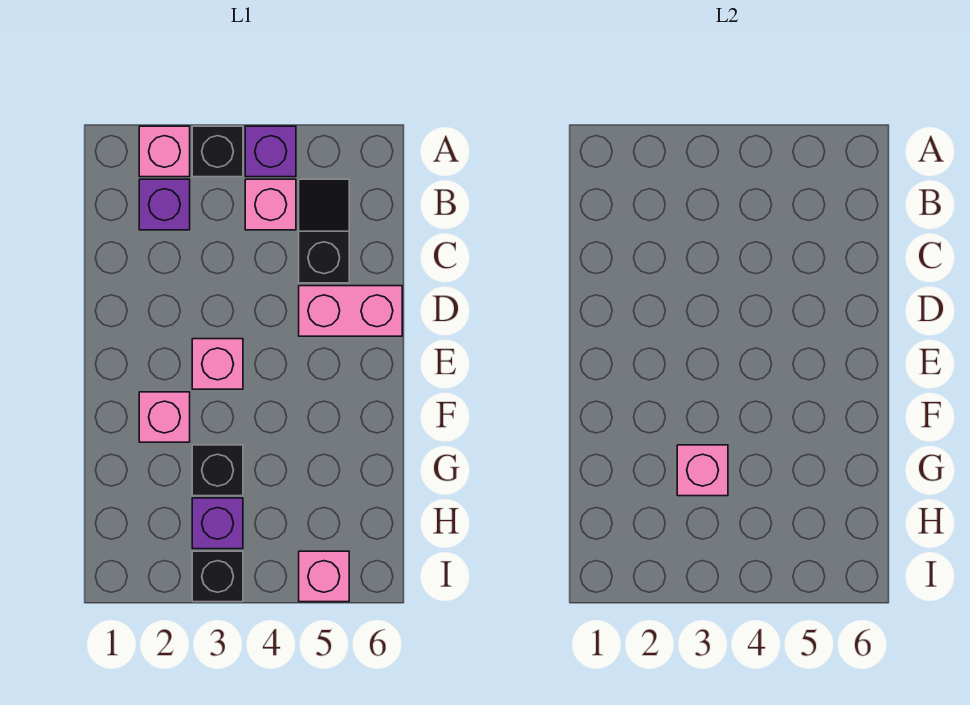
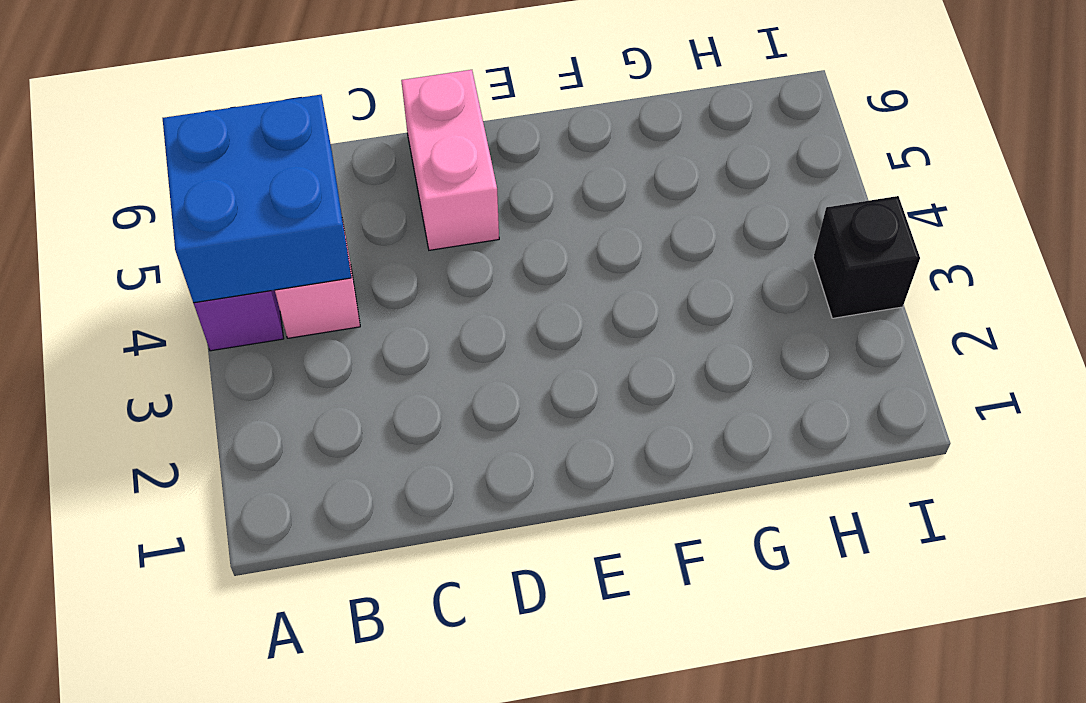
blue 2x2 brick [163,95,351,303] -> none
none -> pink 1x1 brick [139,126,190,177]
none -> black 1x1 brick [192,126,243,177]
none -> purple 1x1 brick [139,179,190,230]

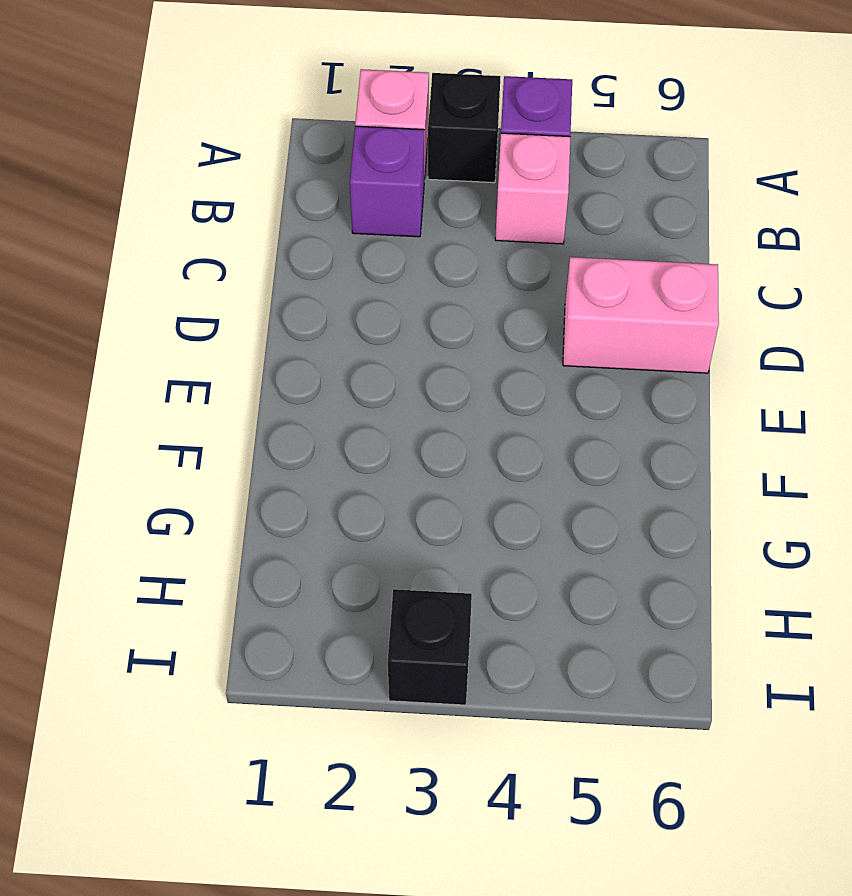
none -> black 1x2 slope [299,179,349,283]
none -> pink 1x1 brick [192,339,243,389]
none -> pink 1x1 brick [139,392,190,442]

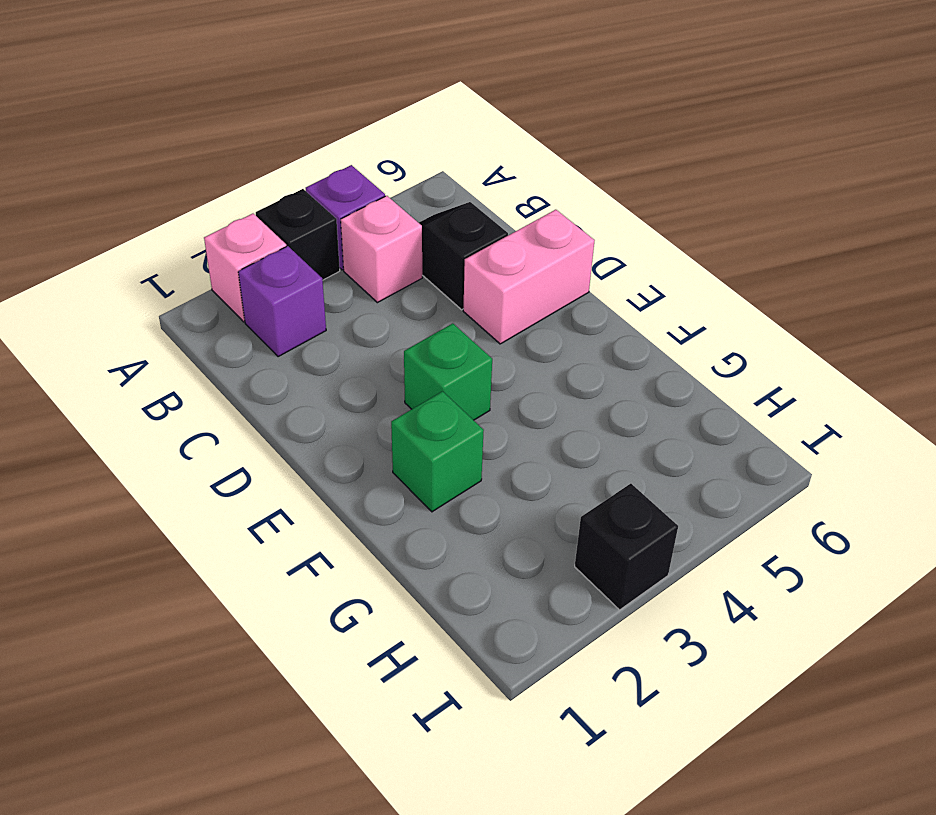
green 1x1 brick [404,323,492,420] -> pink 1x1 brick [192,339,243,389]
green 1x1 brick [391,391,484,512] -> pink 1x1 brick [139,392,190,442]
none -> black 1x1 brick [192,445,243,496]
none -> purple 1x1 brick [192,498,243,549]
none -> pink 1x1 brick [299,551,349,602]

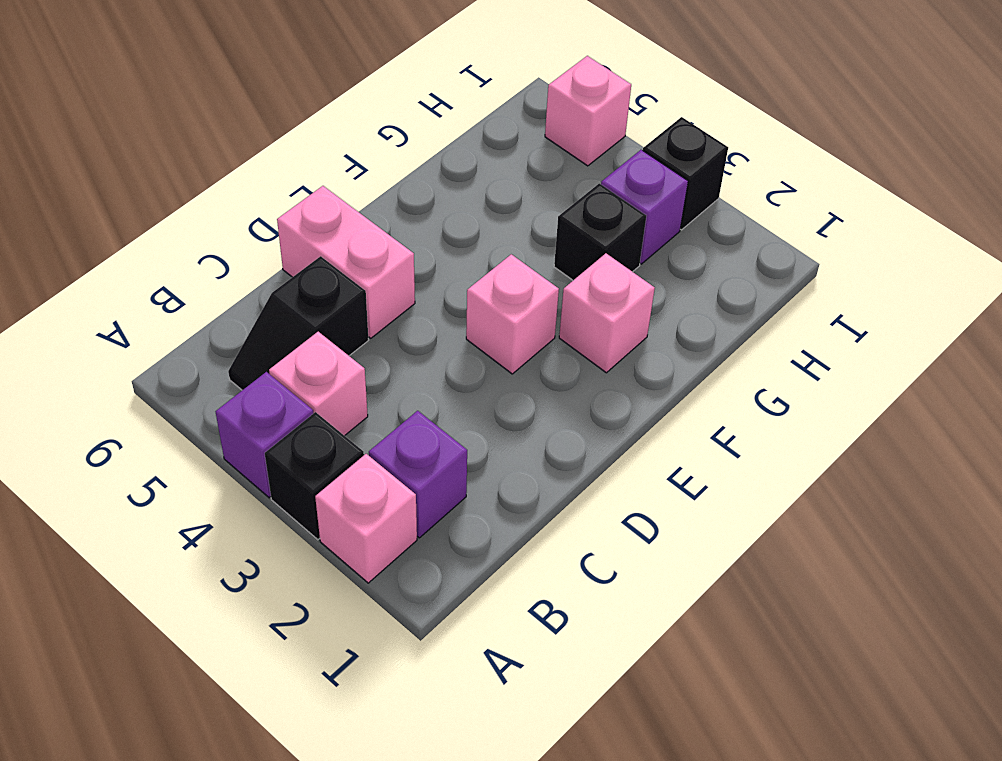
none -> pink 1x1 brick [677,445,728,496]

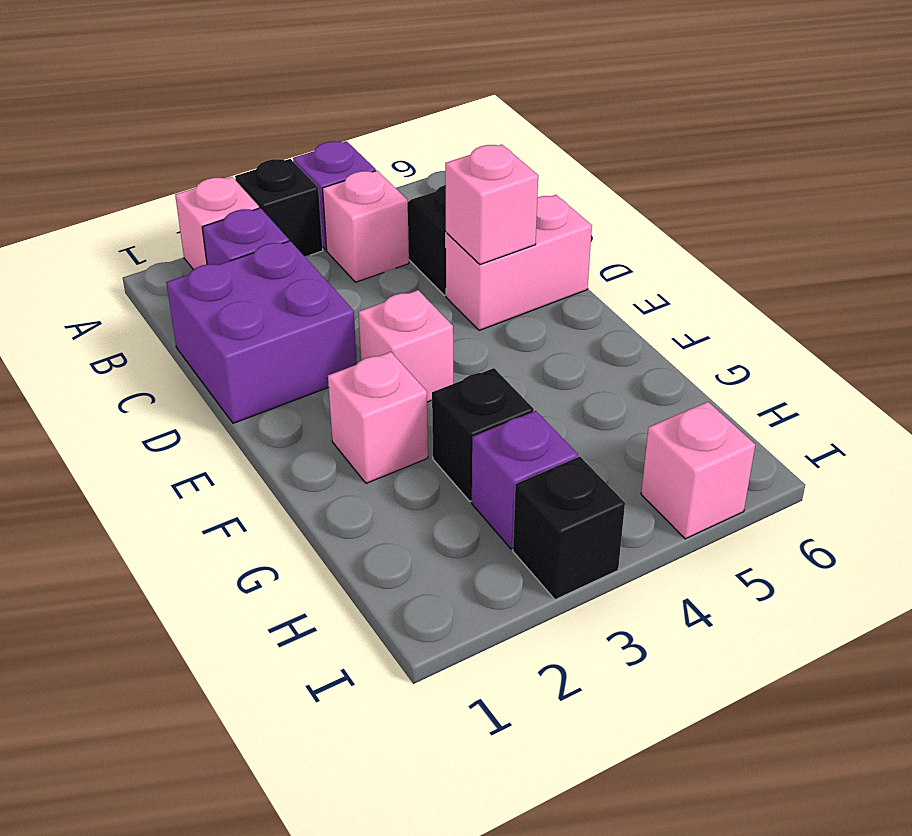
purple 2x2 brick [166,241,357,423] -> none
pink 1x1 brick [445,145,538,265] -> pink 1x1 brick moved to [677,445,728,496]

